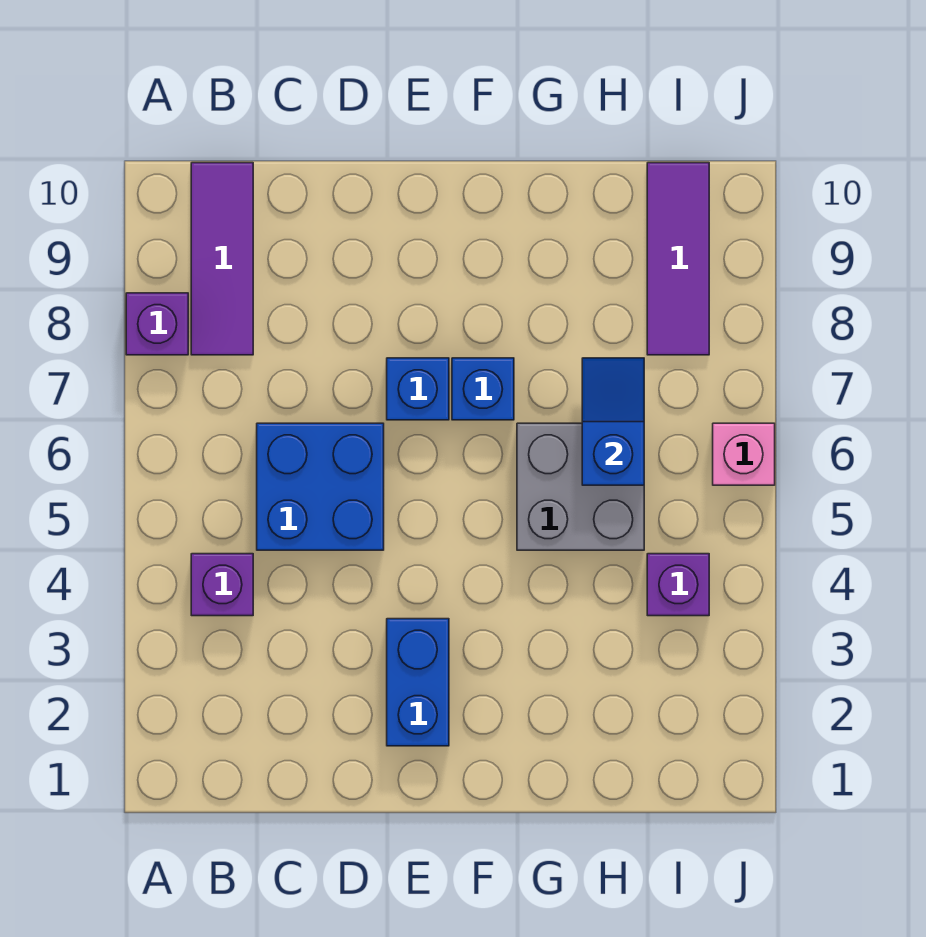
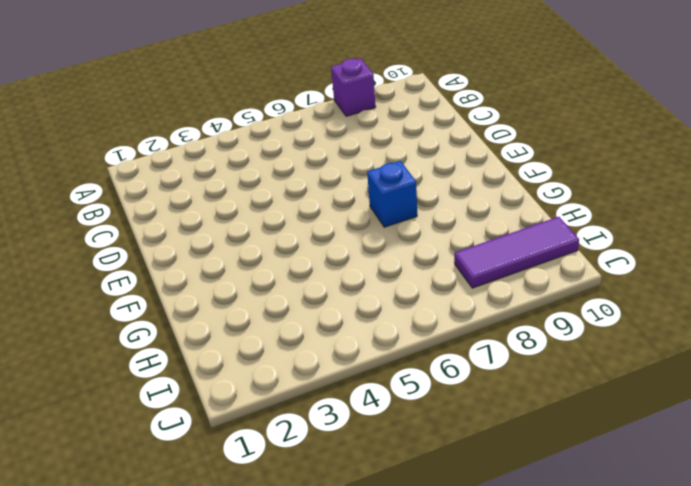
none -> purple 1x1 brick [191,554,253,616]
none -> purple 1x3 tile [191,163,253,355]
none -> blue 2x2 brick [257,423,384,550]

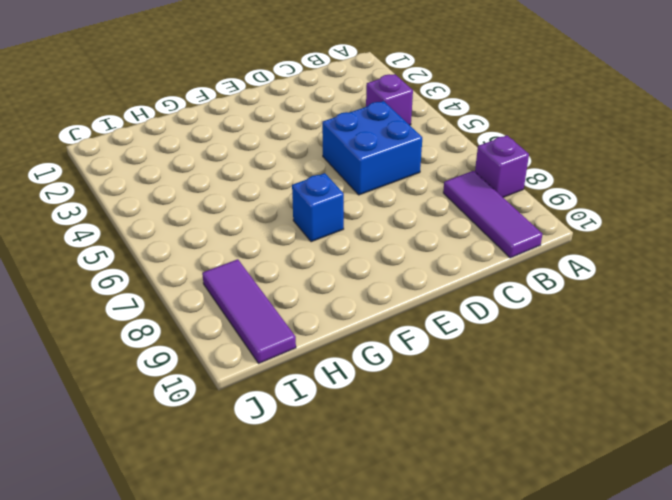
none -> blue 1x2 brick [387,619,449,746]
none -> blue 1x1 brick [387,358,449,420]
none -> grey 2x2 brick [517,423,644,550]

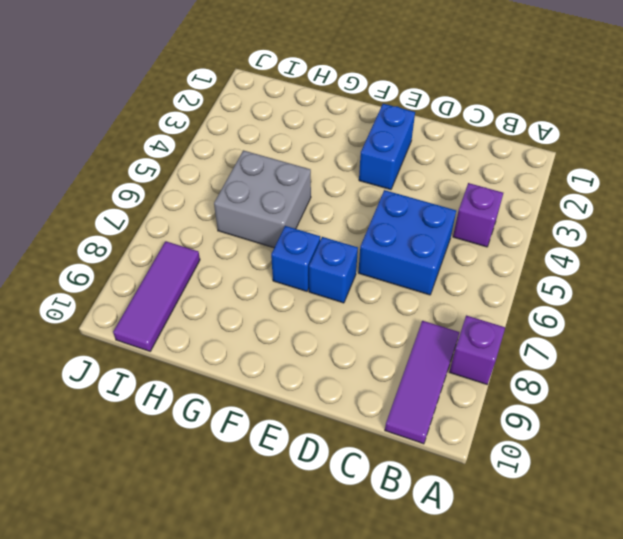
none -> purple 1x1 brick [647,554,709,616]
none -> pink 1x1 brick [713,423,775,485]
none -> blue 1x2 slope [582,358,644,485]

